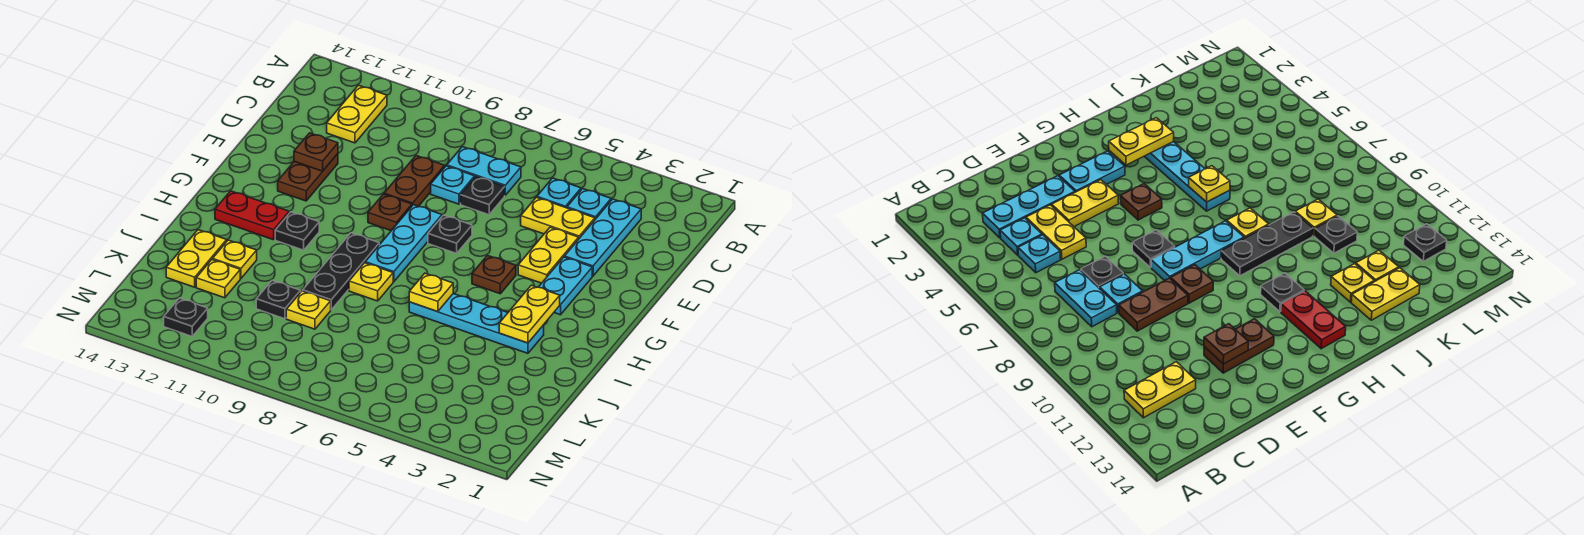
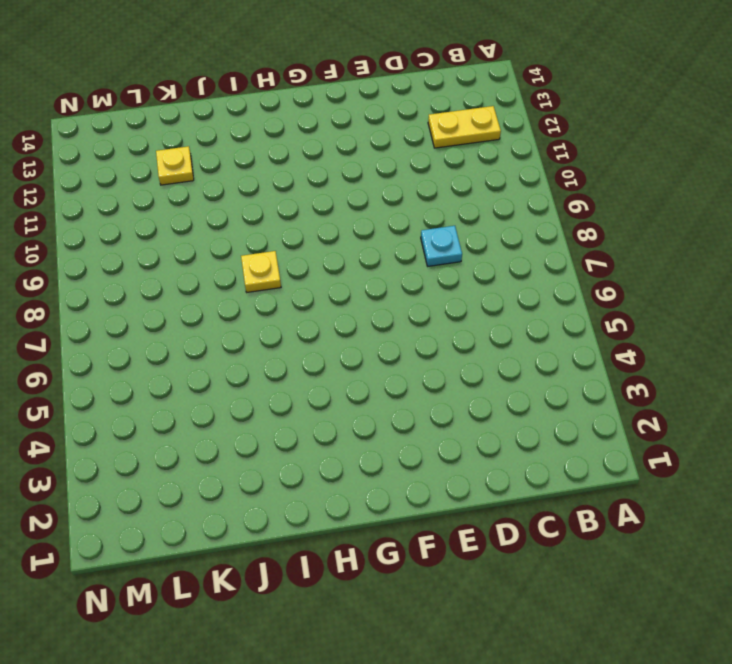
none -> cyan 1x3 plate [565,199,641,276]
none -> cyan 1x1 plate [567,189,611,219]
none -> cyan 1x1 plate [537,178,581,208]
none -> cyan 1x2 plate [447,147,521,195]

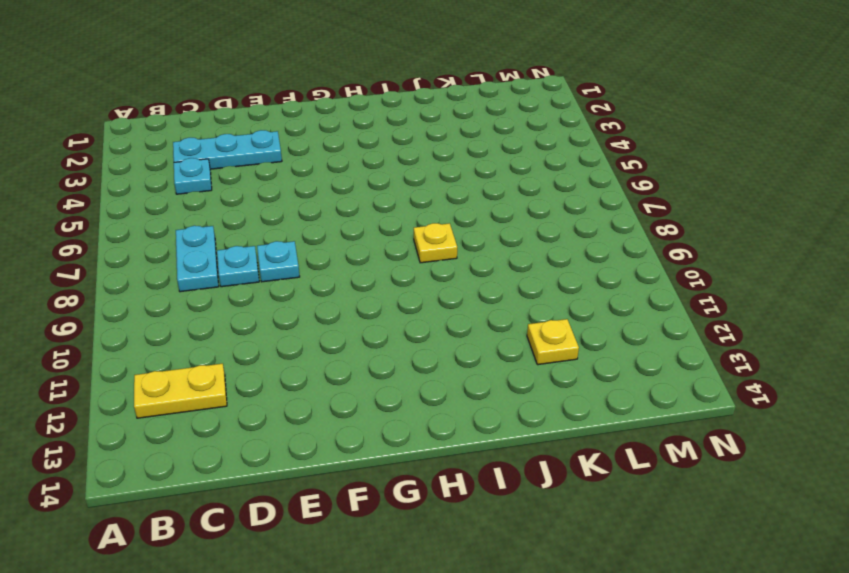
cyan 1x1 plate [257,241,300,282] -> cyan 1x1 plate moved to [537,178,581,208]
none -> yellow 1x2 plate [521,197,595,238]
none -> black 1x1 plate [461,176,505,215]
none -> brown 1x2 plate [384,156,445,206]
none -> yellow 1x2 plate [518,227,579,283]

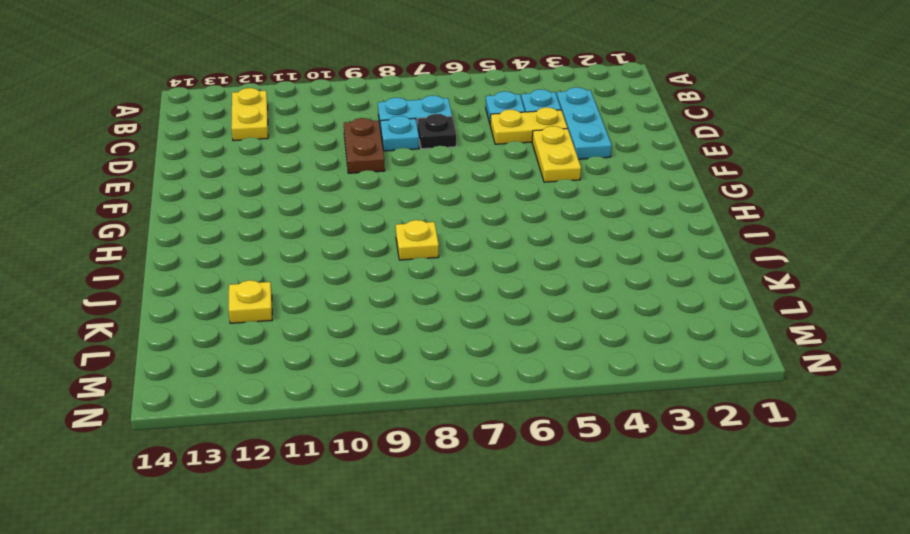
none -> brown 1x2 plate [278,154,338,201]
none -> cyan 1x2 plate [539,257,592,315]
none -> black 1x1 plate [428,215,472,253]
none -> cyan 1x3 plate [365,205,442,282]

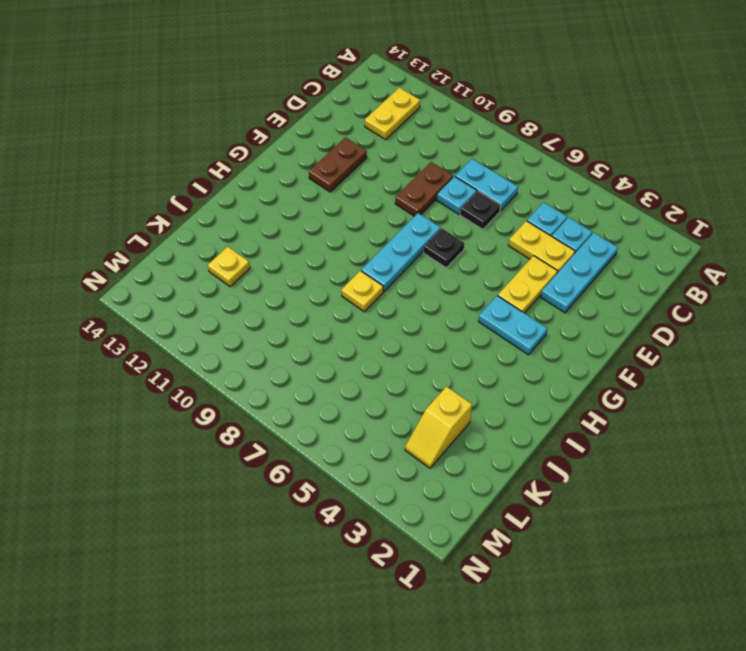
cyan 1x2 plate [478,296,547,355] -> cyan 1x2 plate turned to [539,257,592,315]
yellow 1x2 slope [405,387,472,468] -> none
none -> brown 1x1 plate [368,194,412,231]
none -> brown 1x1 plate [472,256,516,294]
none -> black 1x3 plate [303,233,379,310]
none -> black 1x1 plate [275,212,319,250]

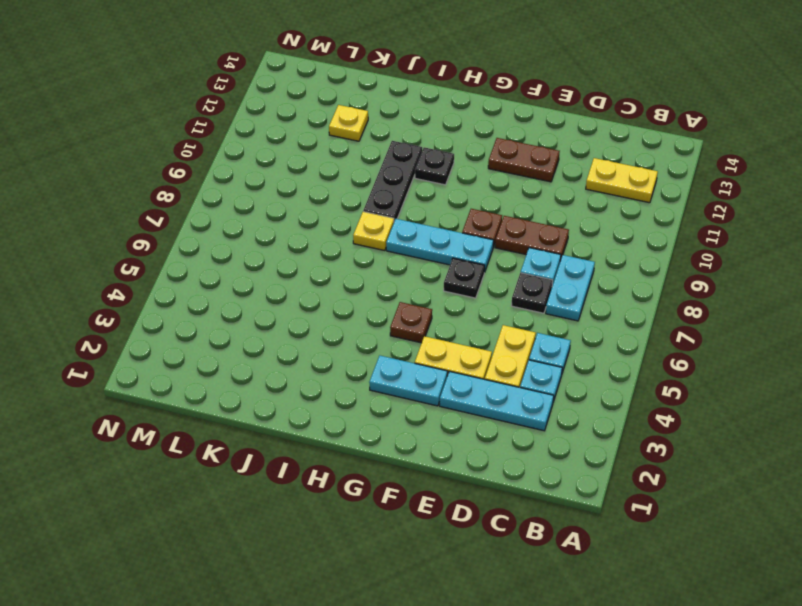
black 1x3 plate [363,141,422,221] -> black 1x3 plate turned to [303,233,379,310]
none -> red 1x2 plate [215,191,289,240]
none -> cyan 1x4 plate [409,294,544,353]
none -> yellow 1x1 plate [213,240,257,278]
none -> yellow 1x2 plate [166,230,227,287]

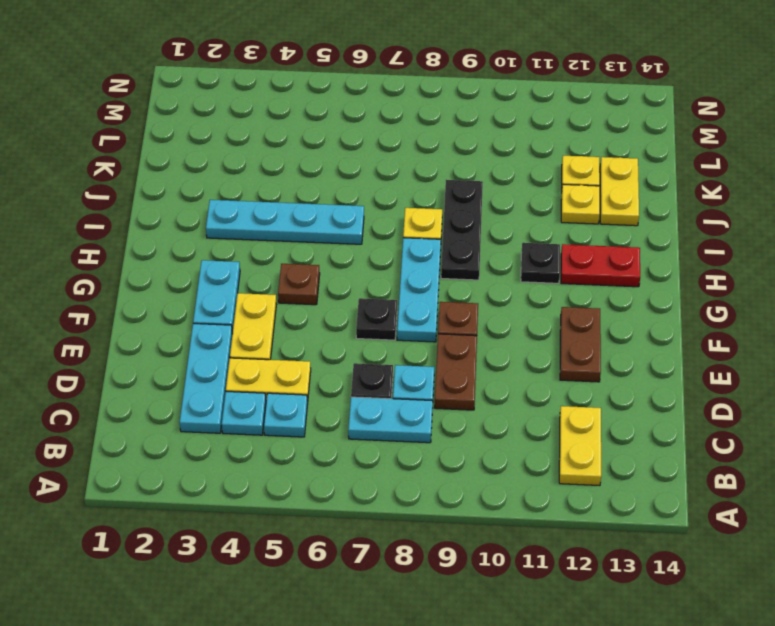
none -> yellow 1x1 plate [286,291,331,329]
none -> black 1x1 plate [256,281,301,319]
none -> black 1x1 plate [164,298,208,336]
none -> brown 1x1 plate [294,133,338,171]

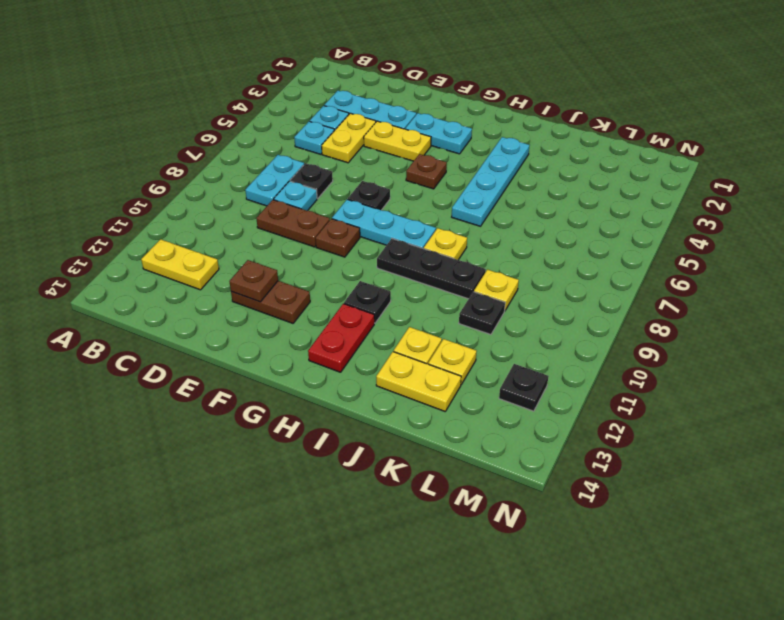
none -> yellow 1x2 plate [499,285,560,343]
none -> yellow 1x1 plate [409,273,453,312]

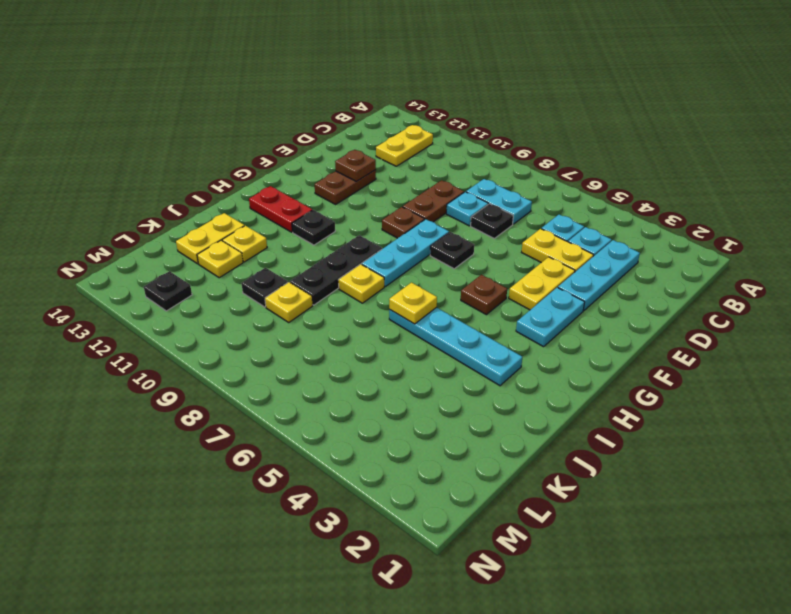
none -> yellow 1x2 plate [499,285,560,343]

